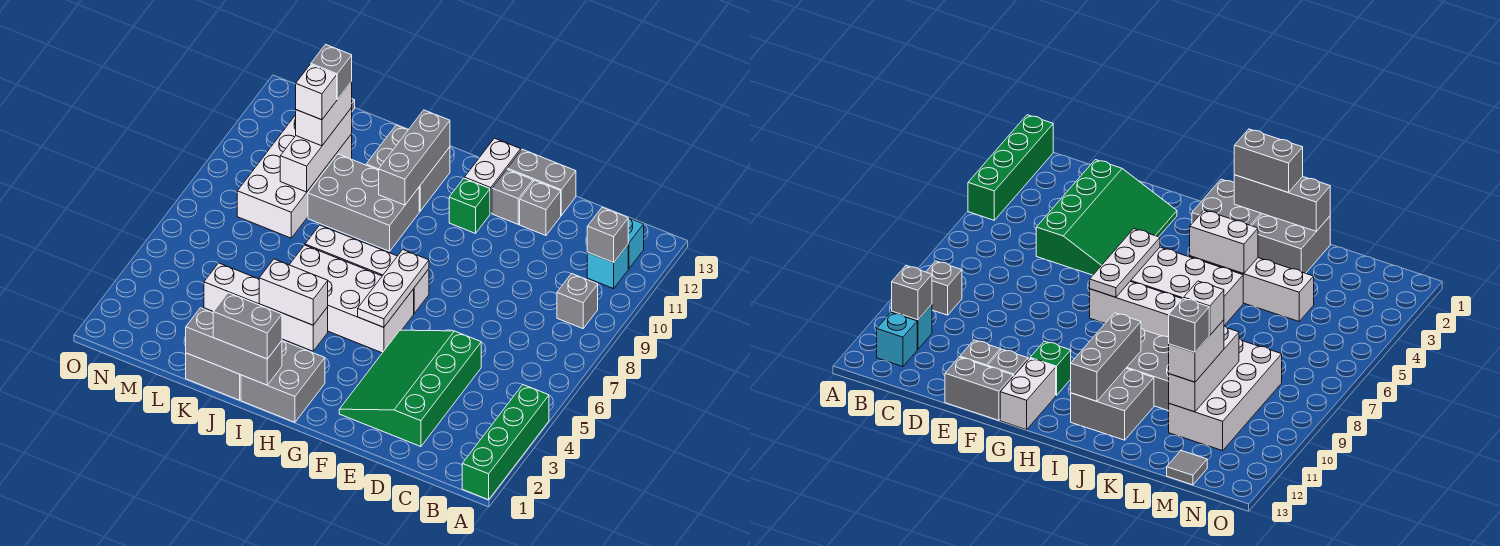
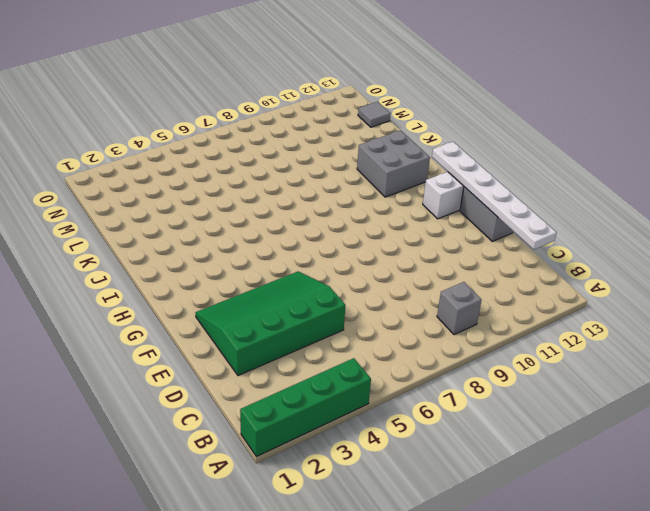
white 1x6 plate [432,142,557,250] -> none
none -> cyan 1x1 brick [587,245,628,289]
none -> cyan 1x1 brick [628,218,644,269]
none -> grey 1x1 brick [520,180,561,235]

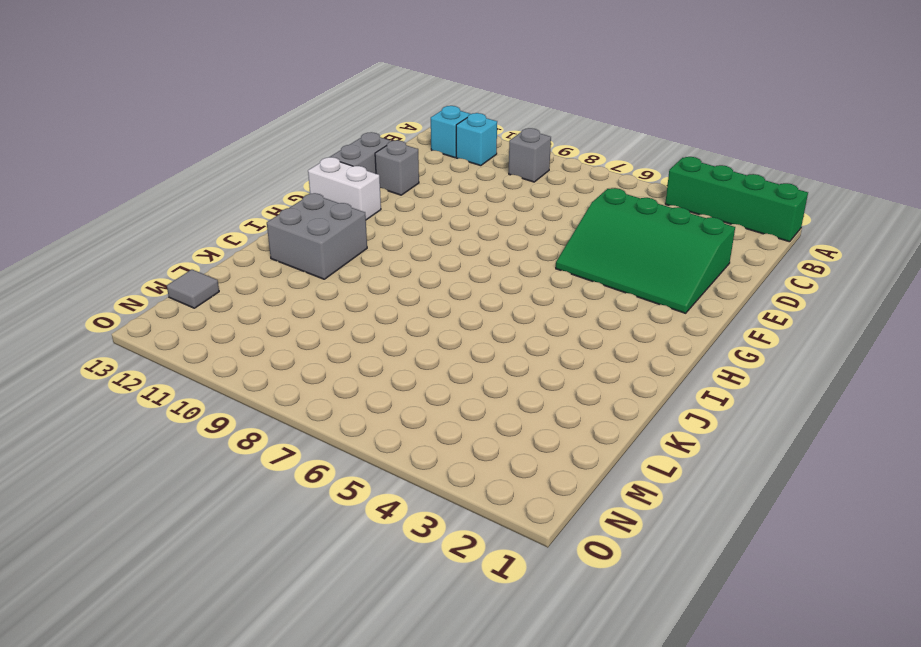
none -> grey 1x1 brick [492,170,533,224]
none -> white 2x4 brick [289,245,414,353]
none -> white 1x4 brick [305,225,429,313]

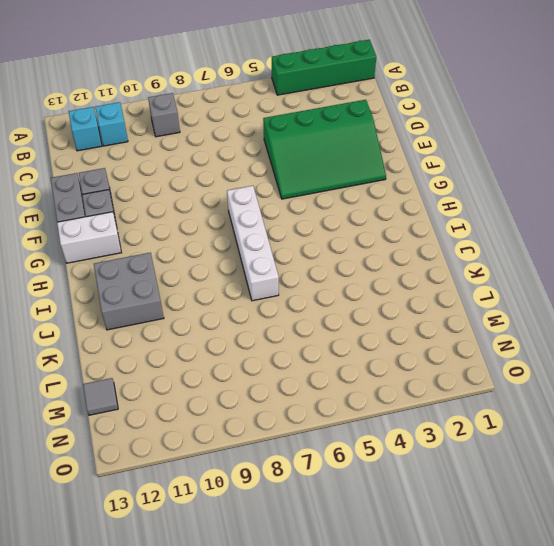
none -> white 2x4 brick [289,245,414,353]
none -> green 1x1 brick [449,178,490,233]
none -> grey 2x2 brick [241,341,325,422]

